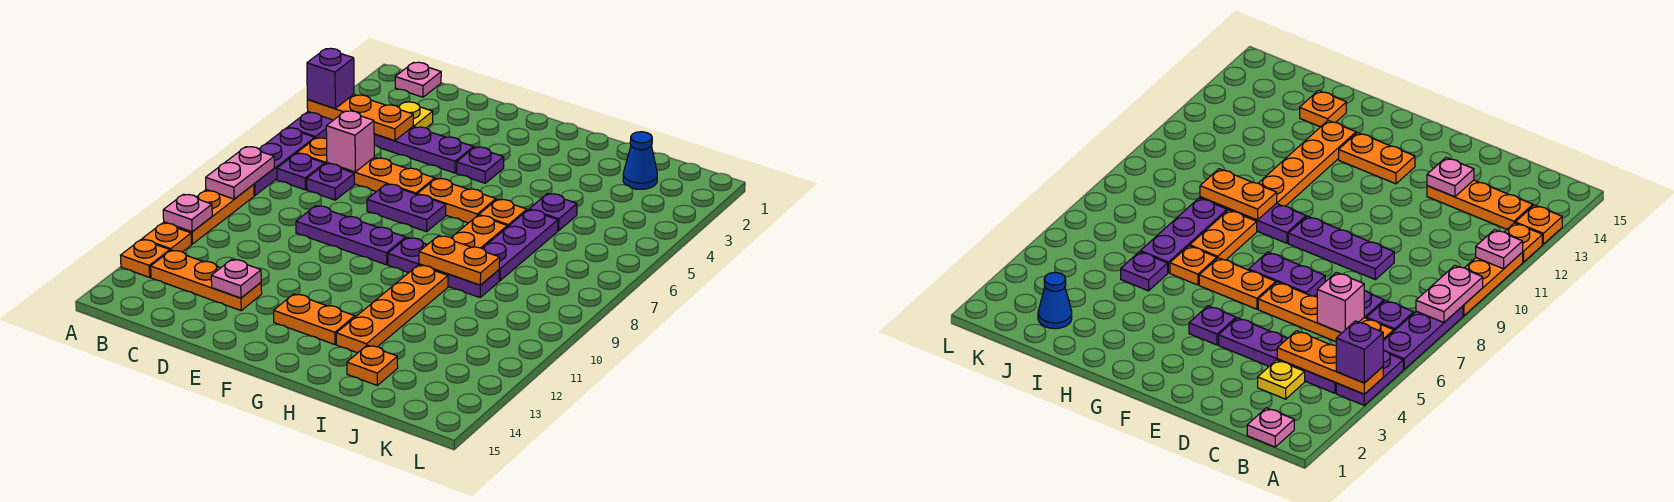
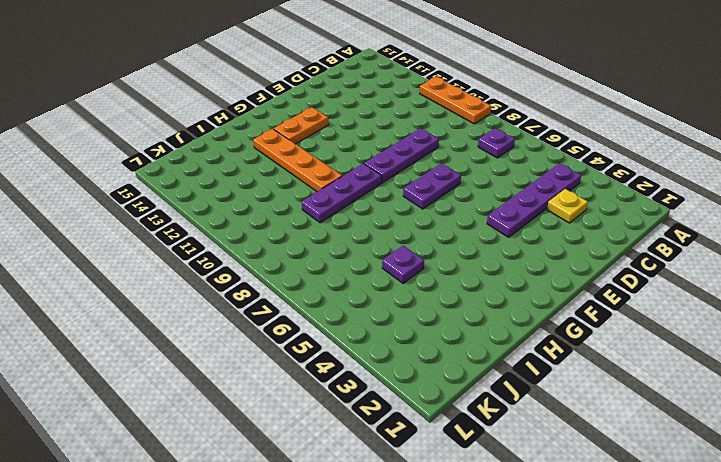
none -> purple 1x2 plate [288,112,333,139]
none -> purple 1x3 plate [254,128,315,195]
none -> orange 1x1 plate [142,223,192,252]
none -> orange 1x1 plate [121,239,170,277]

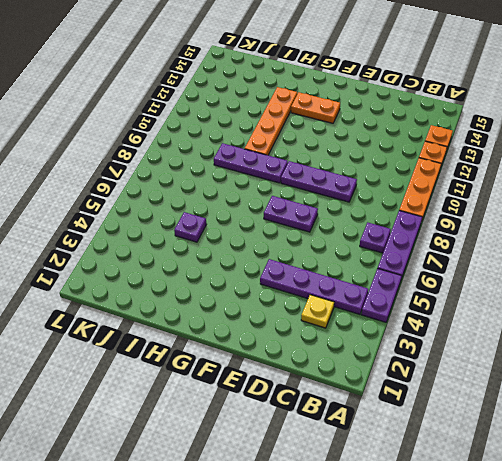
none -> pink 1x1 plate [395,62,441,97]
none -> orange 1x4 plate [297,138,435,194]
none -> orange 1x3 plate [151,250,262,310]
none -> purple 1x1 plate [307,164,355,200]

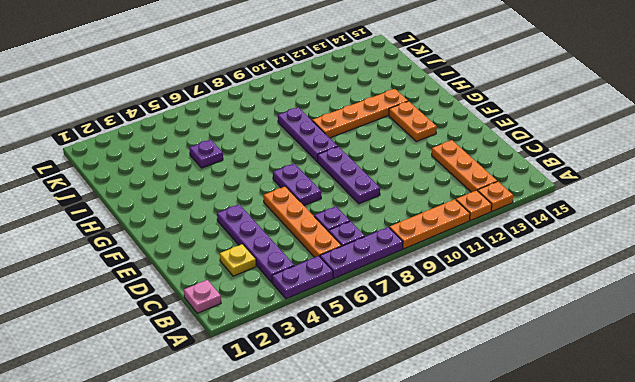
none -> purple 1x1 plate [456,147,504,183]
none -> orange 1x2 plate [417,179,496,223]
none -> orange 1x1 plate [479,199,527,227]
none -> orange 1x2 plate [451,215,507,248]

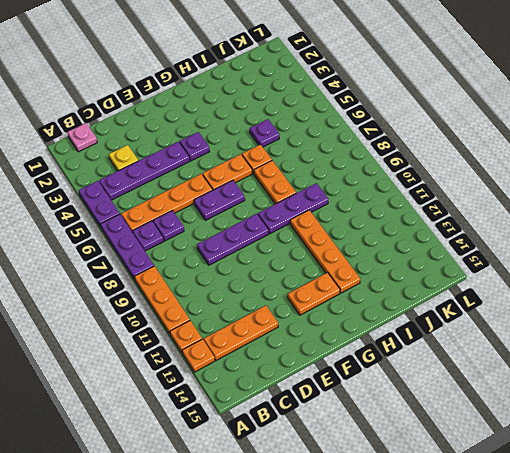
none -> purple 1x3 plate [482,210,558,281]
none -> orange 1x1 plate [347,345,398,385]
none -> blue 1x1 cone [623,132,657,189]
none -> orange 1x3 plate [307,95,413,141]

